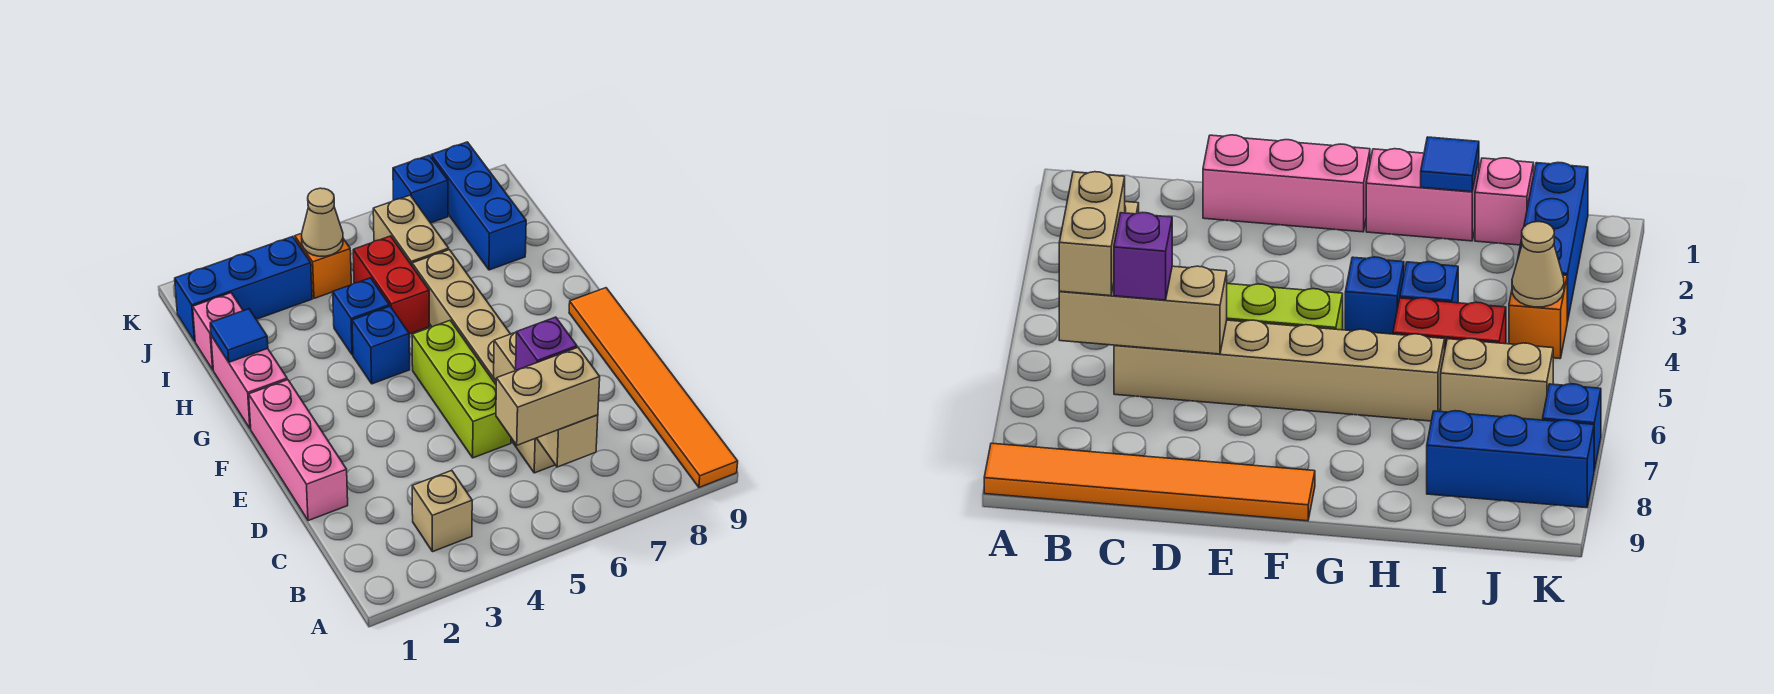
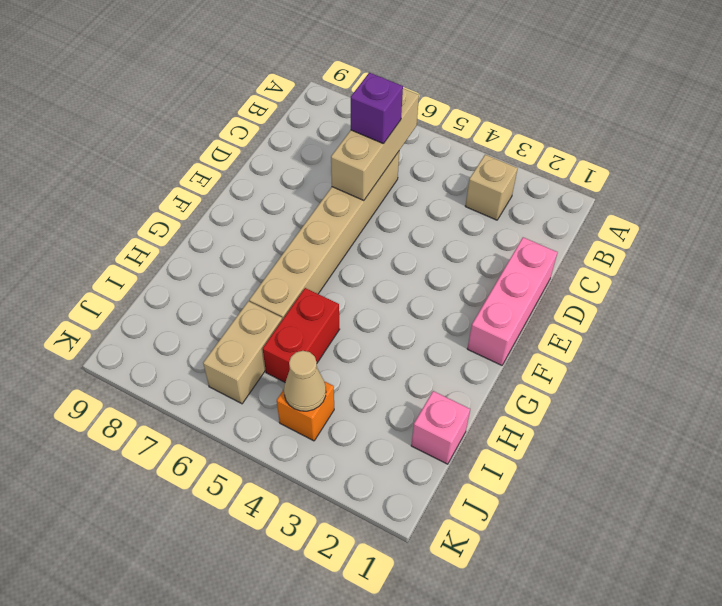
none -> orange 1x6 tile [569,288,738,487]
none -> lime 1x3 brick [412,321,511,458]
none -> pink 1x2 brick [211,336,287,429]

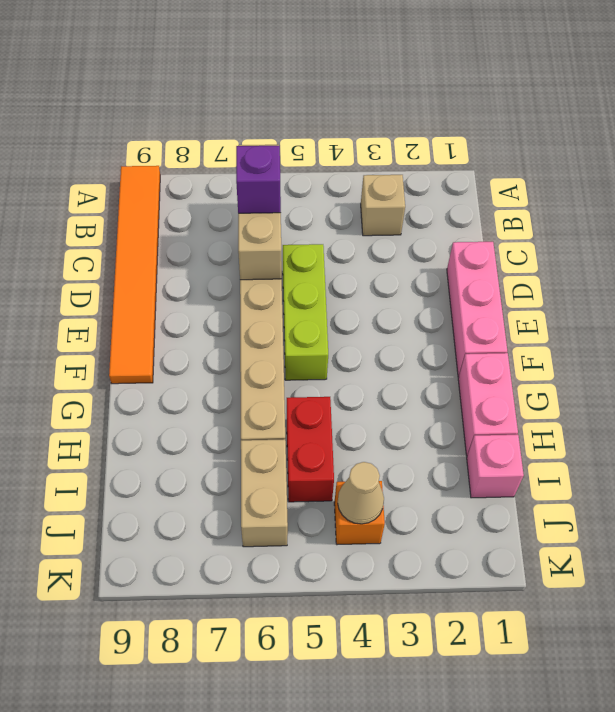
none -> blue 1x1 brick [352,306,410,384]
none -> blue 1x1 brick [333,278,389,355]
none -> blue 1x3 brick [431,142,526,270]

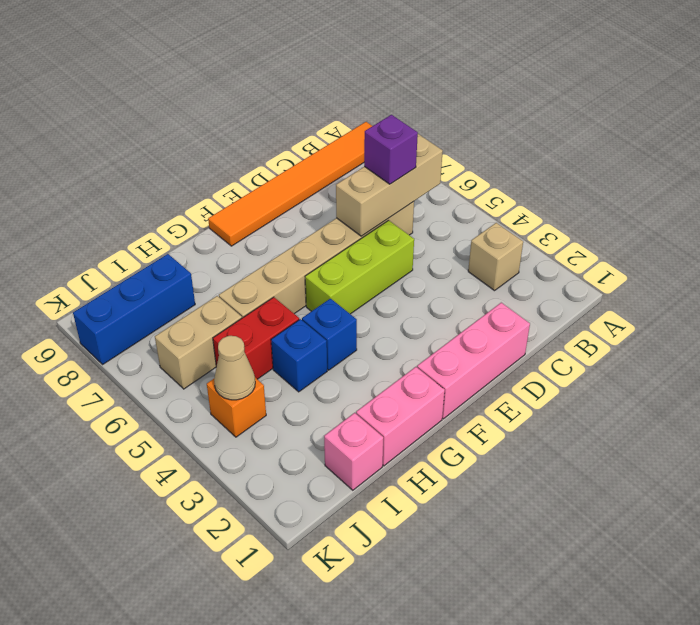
none -> blue 1x3 brick [175,237,312,341]
none -> blue 1x1 brick [393,155,448,223]
none -> blue 1x1 tile [210,309,268,362]

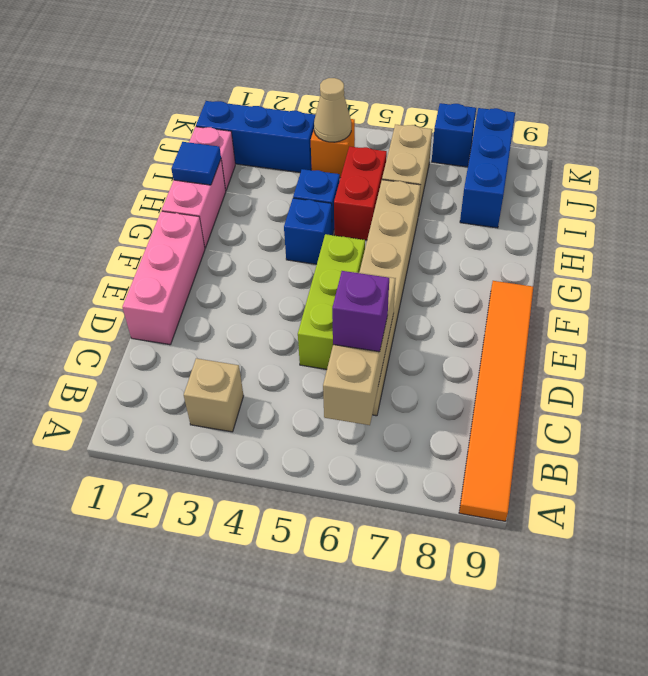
none -> tan 1x2 brick [496,348,600,445]

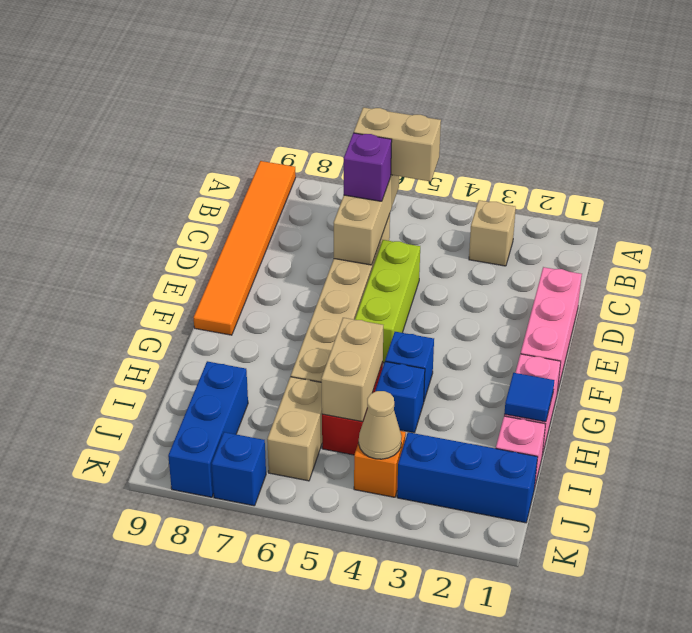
tan 1x2 brick [321,318,383,422] -> none

